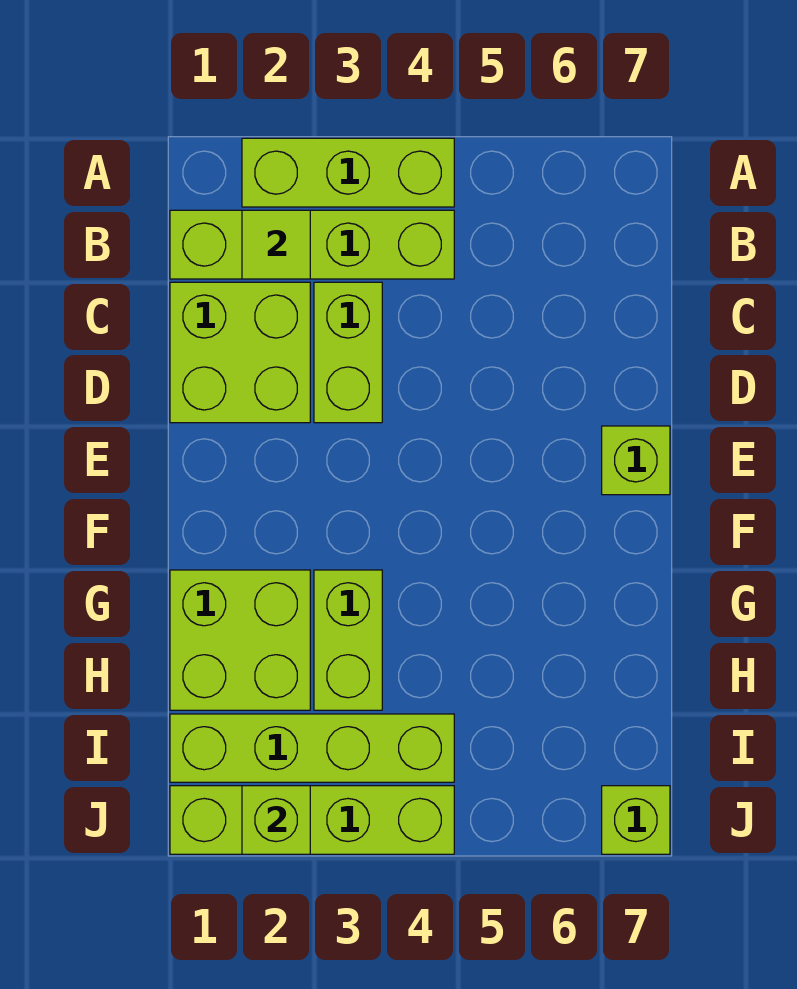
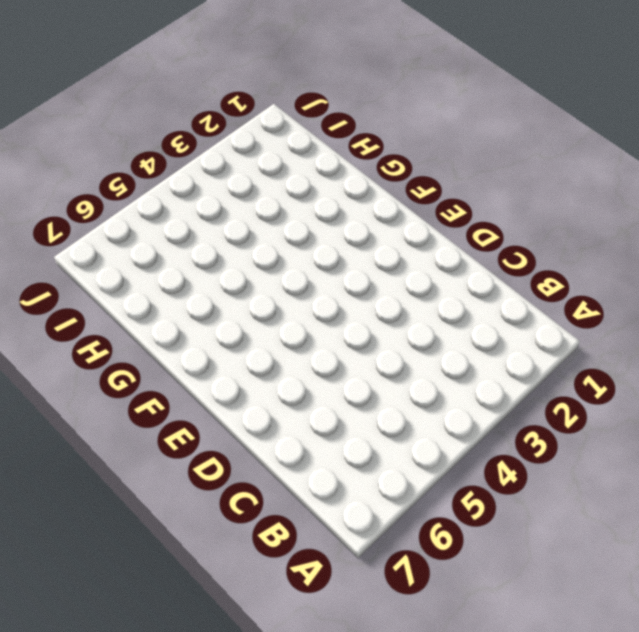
none -> lime 1x3 brick [242,138,454,207]
none -> lime 1x4 brick [170,210,454,279]
none -> lime 2x2 brick [170,282,310,423]

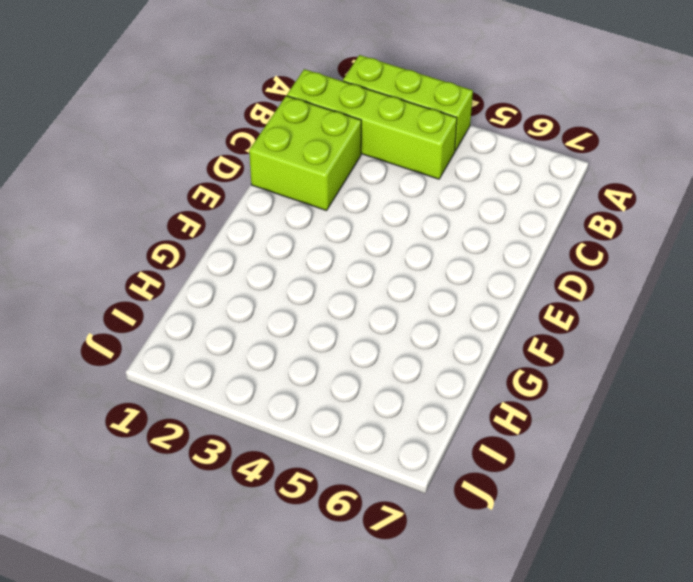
none -> lime 1x2 brick [314,282,382,423]
none -> lime 1x1 brick [602,426,670,495]
none -> lime 2x2 brick [170,570,310,710]

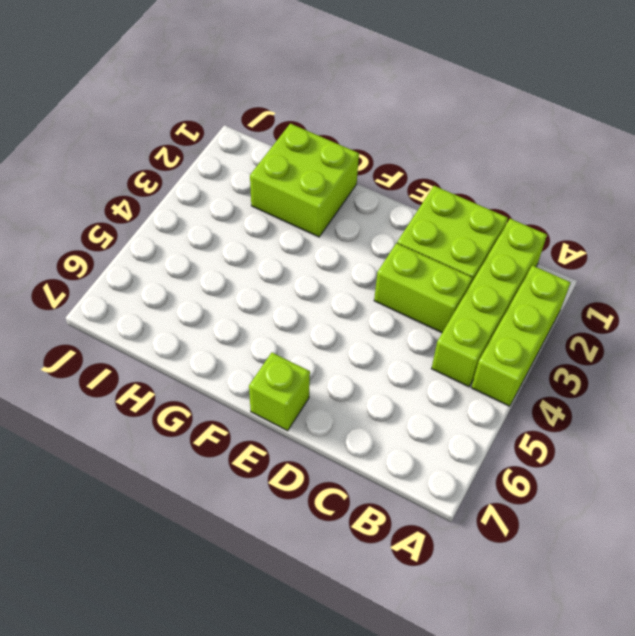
none -> lime 1x2 brick [314,570,382,710]
none -> lime 1x4 brick [170,714,454,782]
none -> lime 1x4 brick [170,786,454,854]

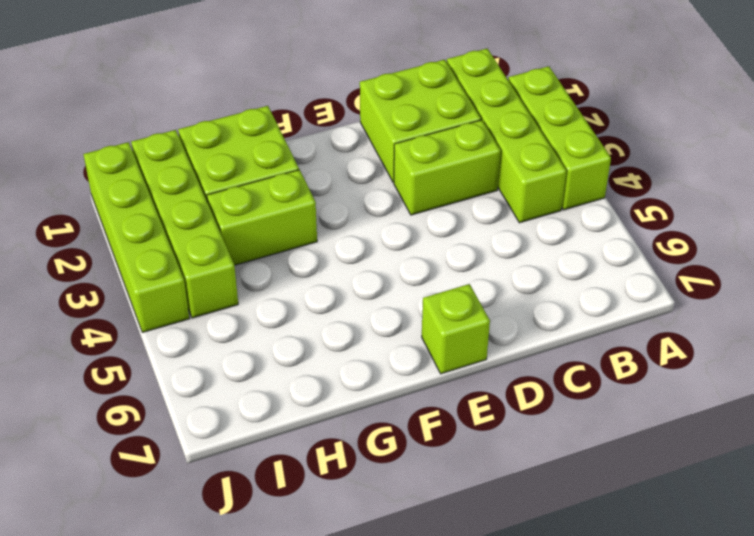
none -> lime 1x1 brick [602,786,670,854]
none -> lime 1x1 tile [242,210,310,279]
none -> lime 1x1 brick [242,786,310,854]

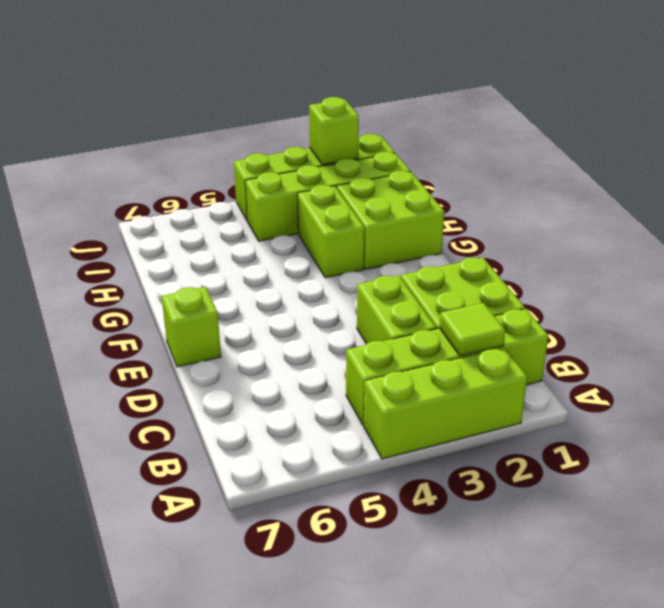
none -> lime 1x1 brick [602,786,670,854]

